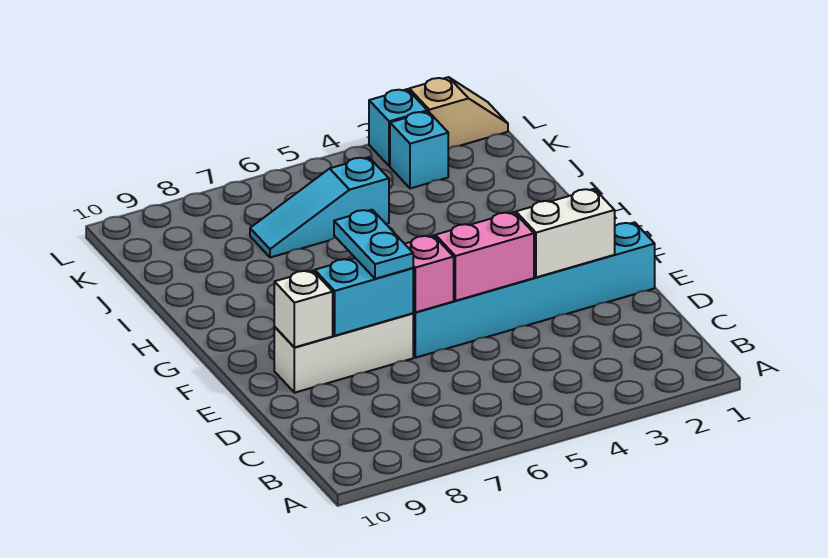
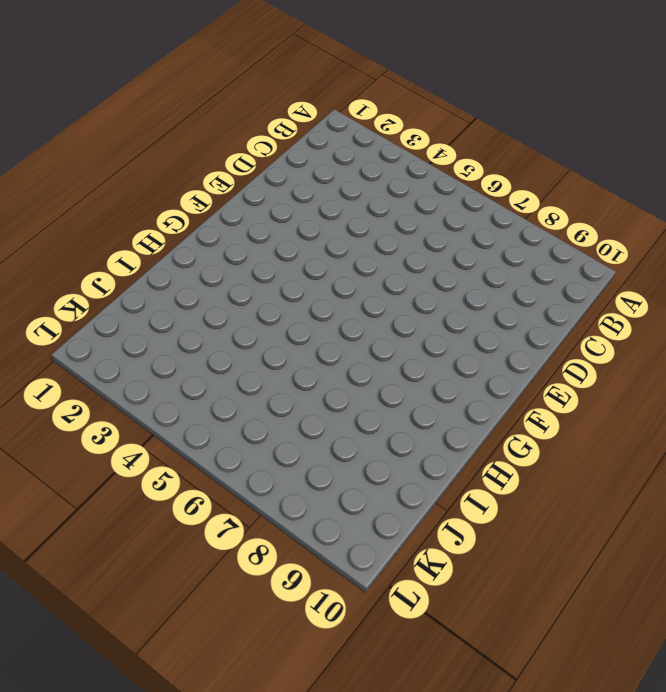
none -> cyan 1x6 brick [413,222,655,358]
none -> white 1x3 brick [274,313,413,393]
none -> cyan 1x3 slope [250,157,389,257]

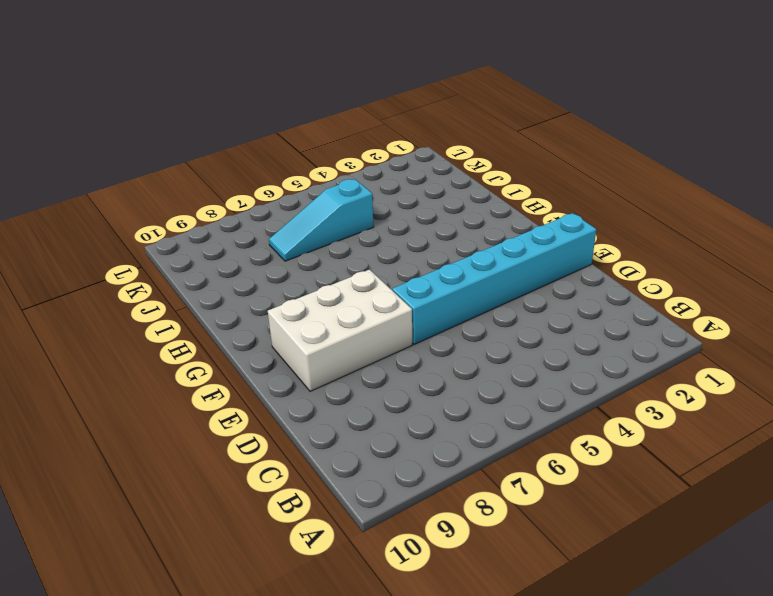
white 2x3 brick [268,270,412,391] -> white 1x3 brick [274,313,413,393]
none -> cyan 1x1 brick [390,112,448,188]
none -> tan 1x2 slope [409,77,508,149]
none -> cyan 1x1 brick [369,89,427,166]

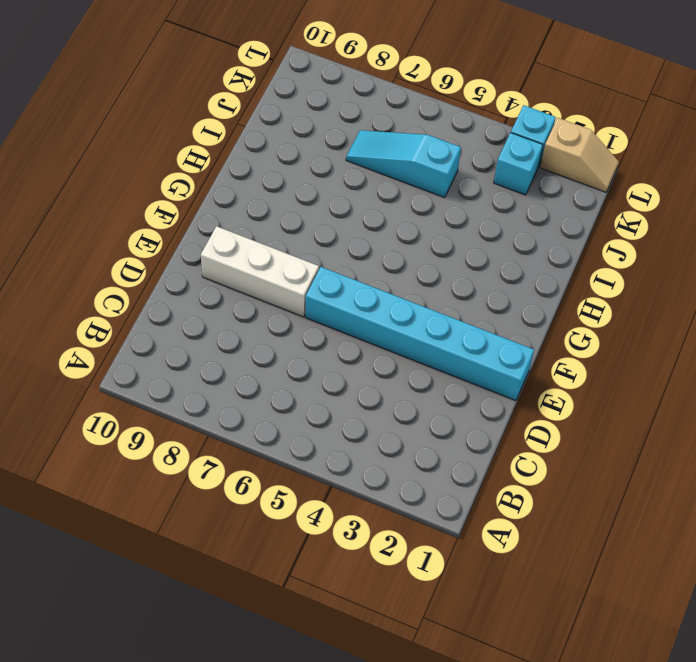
none -> white 1x2 brick [516,189,615,277]
none -> pink 1x2 brick [435,212,534,301]
none -> pink 1x1 brick [405,235,454,312]

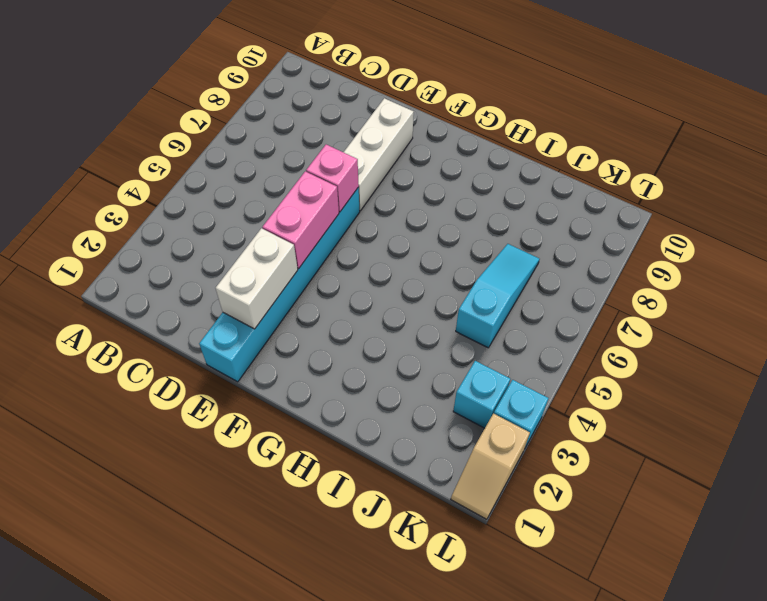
none -> cyan 1x2 brick [315,258,413,336]
none -> white 1x1 brick [274,270,333,347]
none -> cyan 1x2 plate [334,210,413,279]

